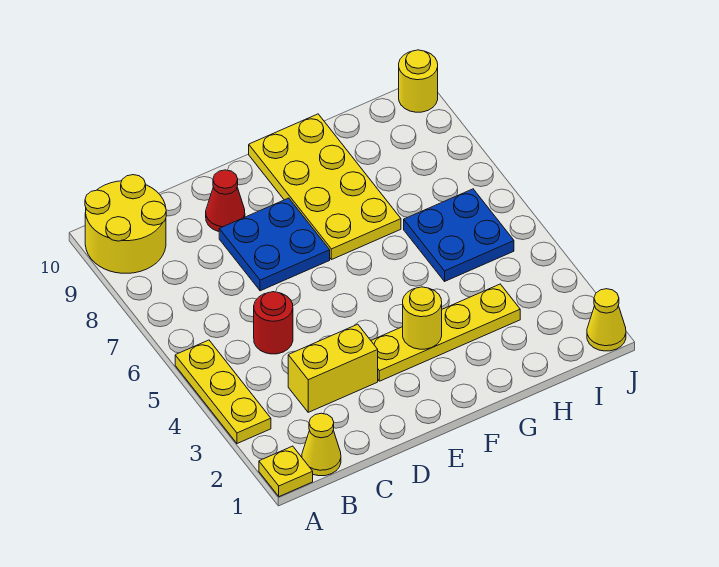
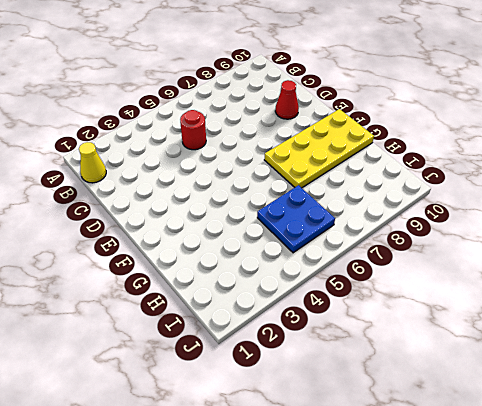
none -> yellow 1x1 plate [259,446,313,497]
none -> yellow 1x3 plate [175,340,271,444]
none -> yellow 2x2 round brick [85,175,166,273]

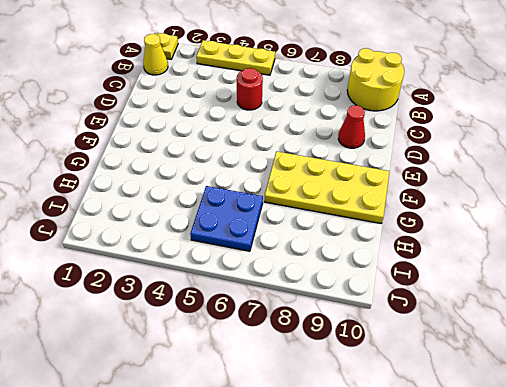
none -> yellow 1x2 brick [288,324,378,412]
none -> blue 2x2 plate [219,198,330,291]
none -> yellow 1x4 plate [371,284,520,381]

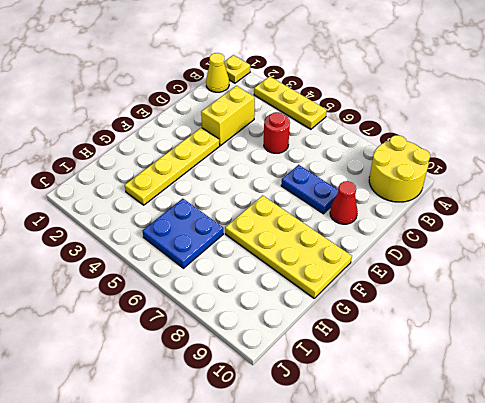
blue 1x2 plate [281,165,338,214] -> blue 2x2 plate [219,198,330,291]
none -> yellow 1x1 cone [587,289,626,351]
none -> yellow 1x1 round brick [399,50,438,112]
none -> yellow 1x1 round brick [403,287,442,349]

